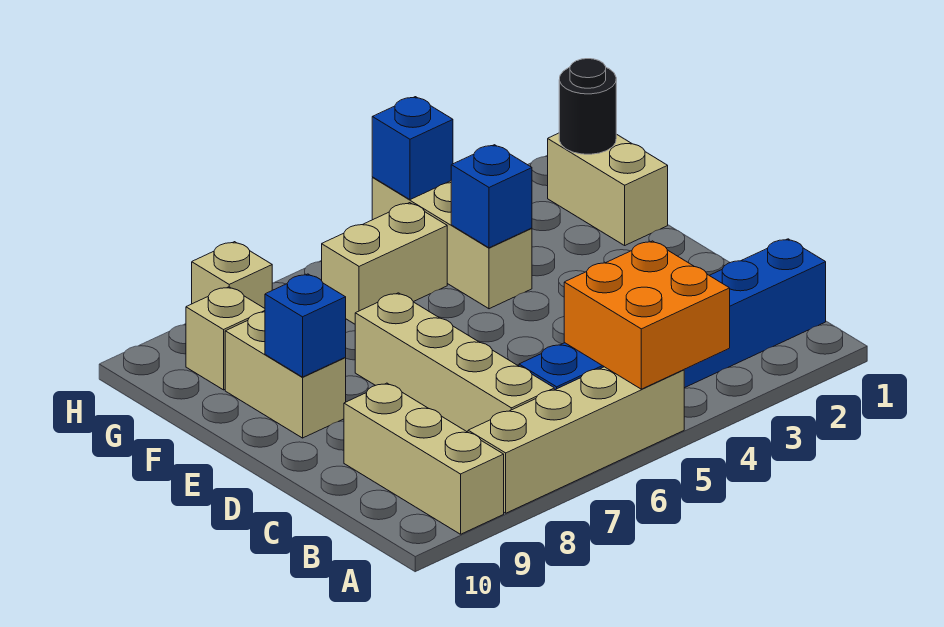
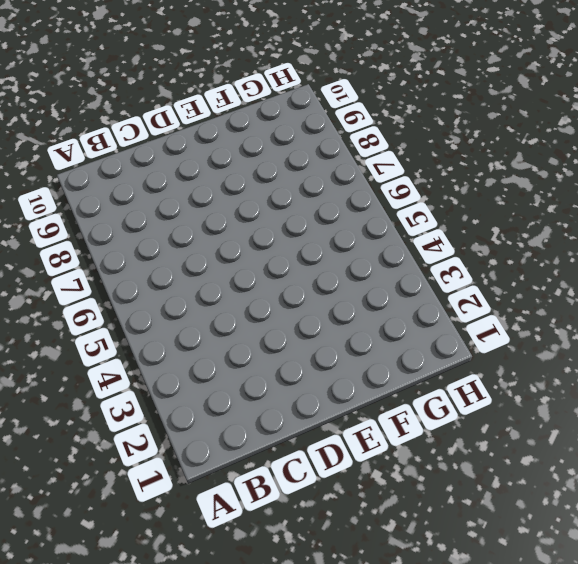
none -> tan 1x4 brick [468,367,684,513]
none -> tan 1x3 brick [344,383,504,534]
none -> blue 1x6 brick [519,239,826,390]

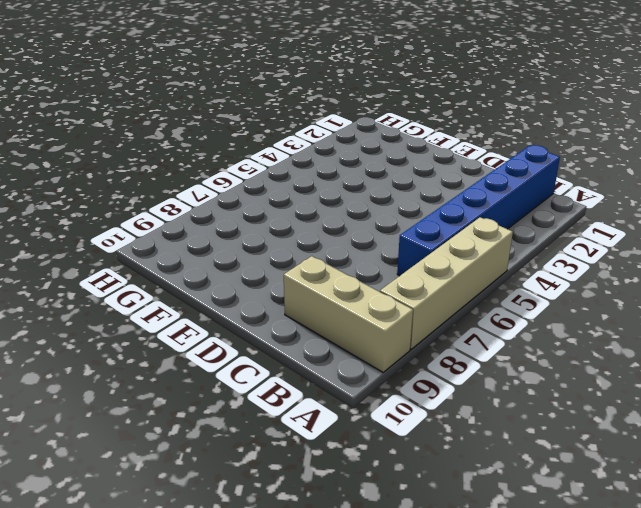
none -> tan 1x4 brick [355,293,554,432]
none -> tan 1x2 brick [225,312,346,438]
none -> tan 1x2 brick [548,133,668,245]

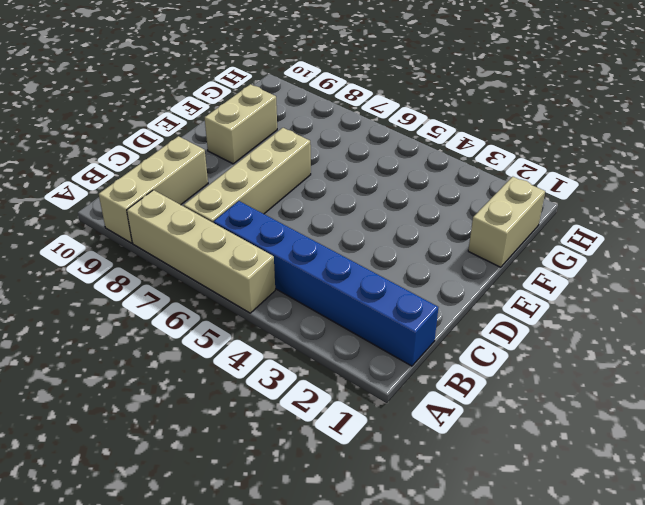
none -> tan 1x3 brick [372,178,532,309]
none -> tan 1x2 brick [322,203,447,324]
none -> tan 1x1 brick [186,287,265,390]

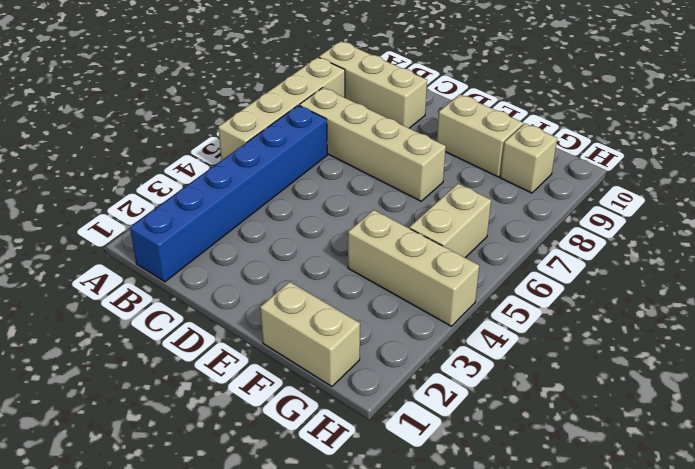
none -> tan 1x1 brick [192,242,272,308]
none -> orange 2x2 brick [564,241,730,389]
none -> blue 1x1 brick [265,274,346,377]

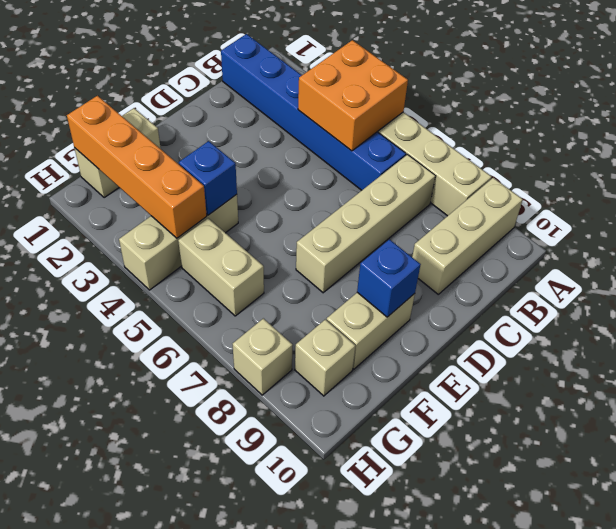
orange 1x4 brick [67,96,207,238] -> black 1x1 round brick [559,59,616,154]
none -> blue 1x1 brick [372,97,453,200]

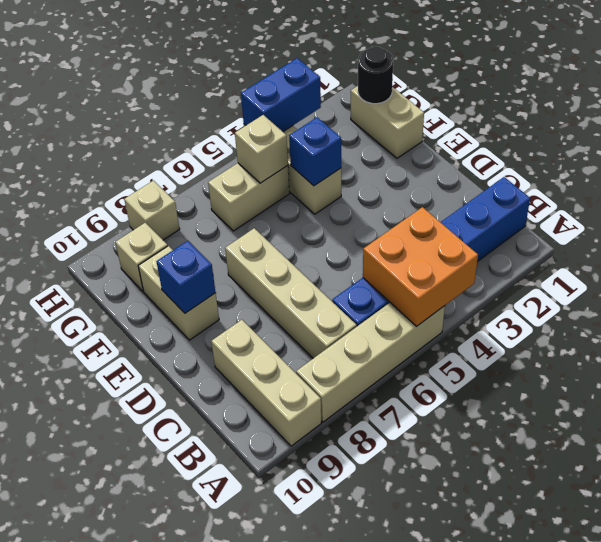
tan 1x1 brick [235,115,288,183] -> none
blue 1x2 brick [241,58,321,132] -> blue 1x1 brick [372,97,453,200]

